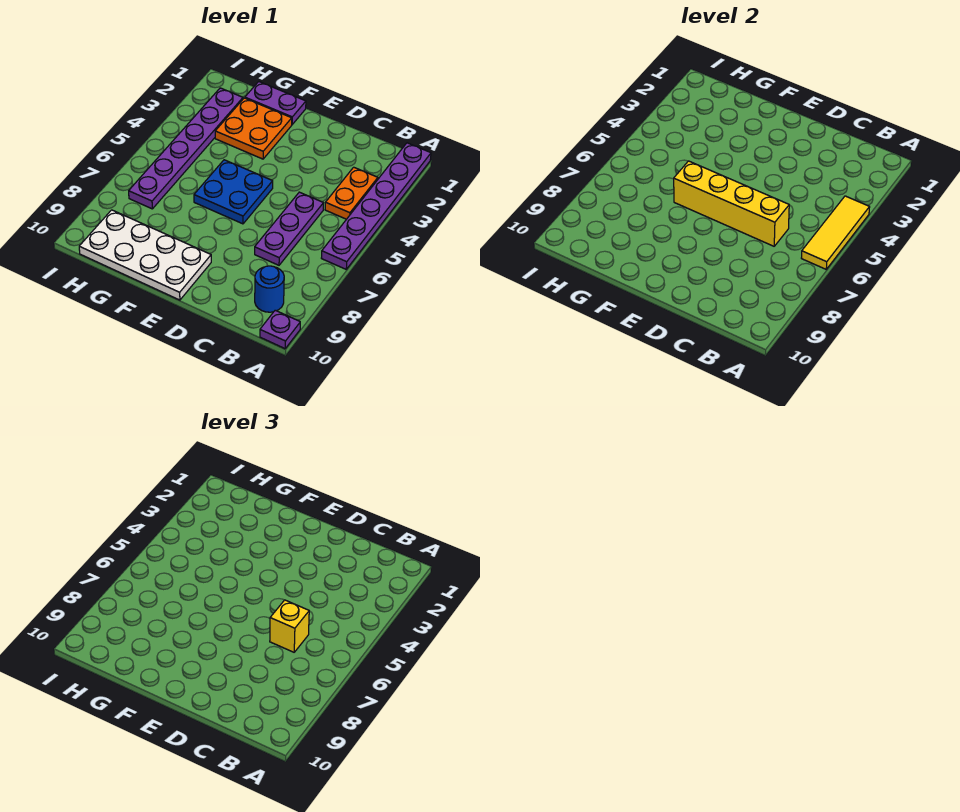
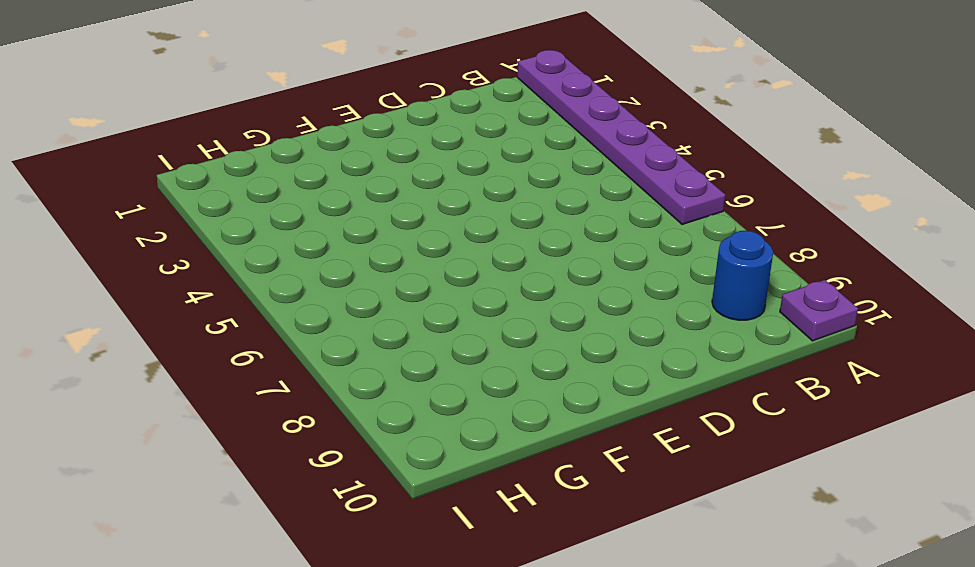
none -> orange 1x2 plate [325,167,378,219]
none -> purple 1x3 plate [255,192,323,265]
none -> blue 2x2 plate [194,160,273,224]

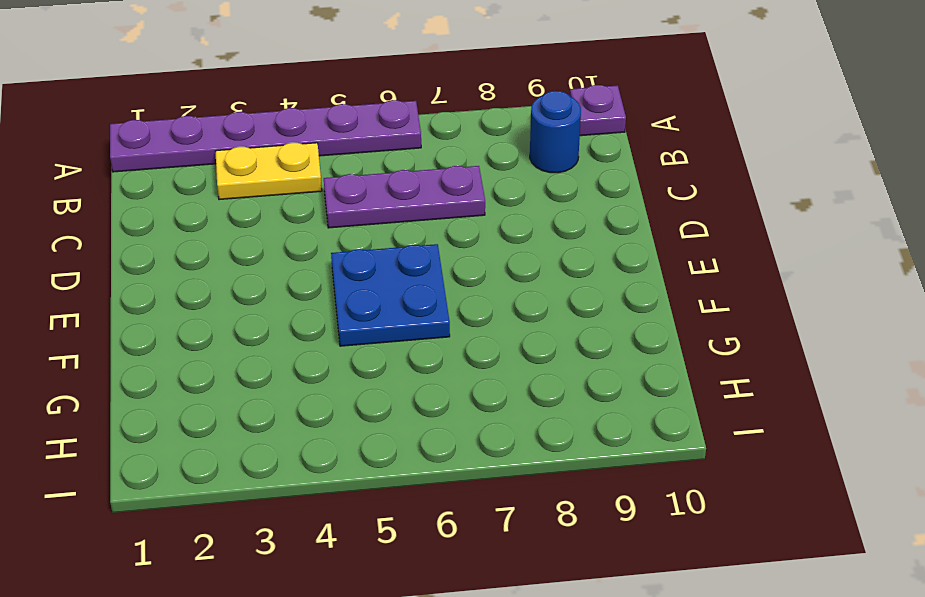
yellow 1x2 plate [215,143,322,200] -> orange 1x2 plate [325,167,378,219]
none -> white 2x4 plate [79,210,211,300]
none -> purple 1x2 plate [245,82,306,124]
none -> orange 2x2 plate [215,98,292,159]

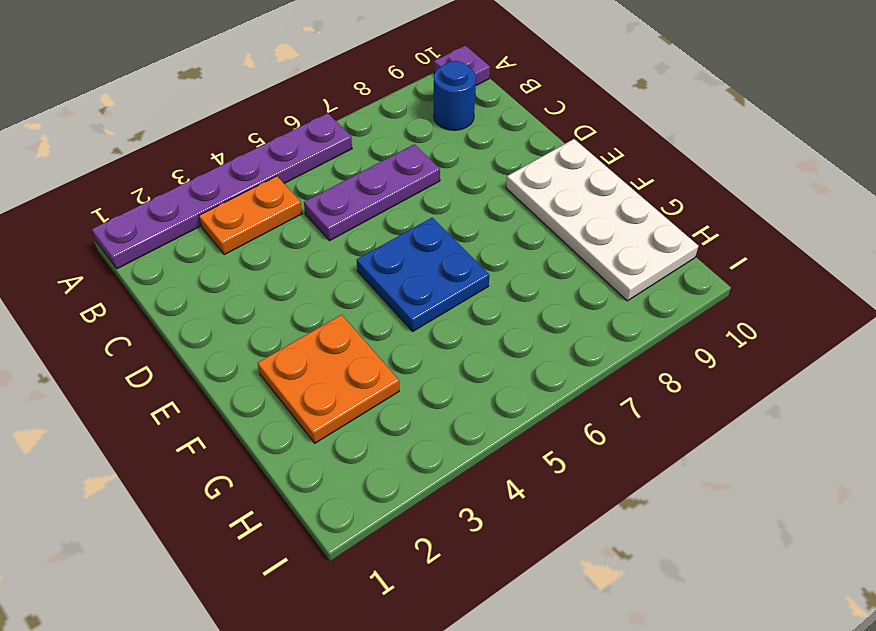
none -> purple 1x2 plate [245,82,306,124]
none -> purple 1x6 plate [129,88,243,209]
none -> yellow 1x3 tile [802,196,870,269]

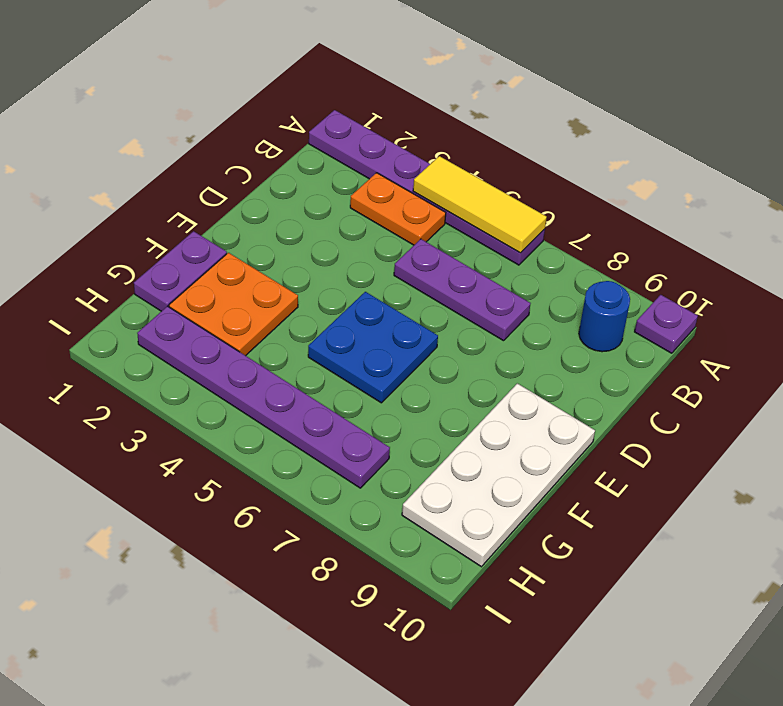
none -> yellow 1x4 brick [674,161,789,246]
none -> yellow 1x1 brick [270,600,309,652]

